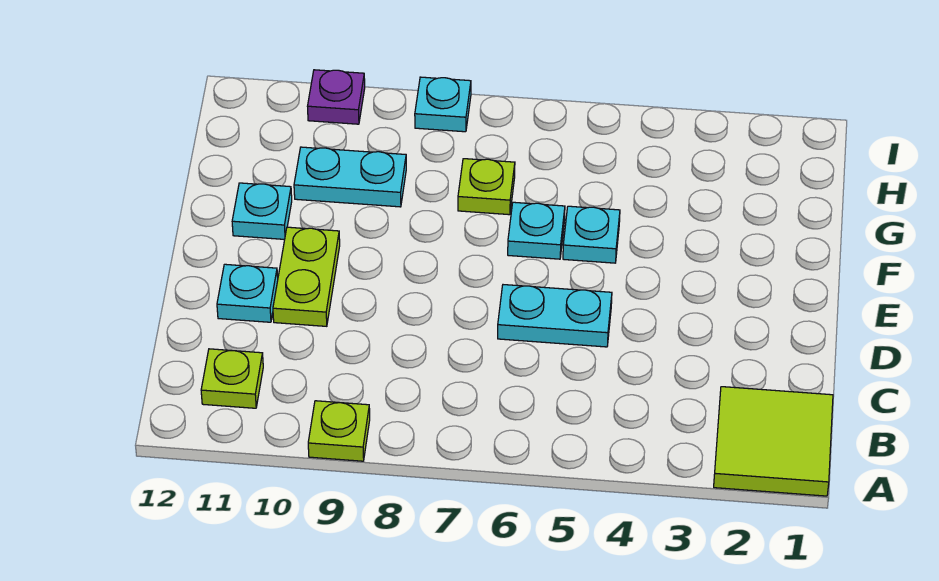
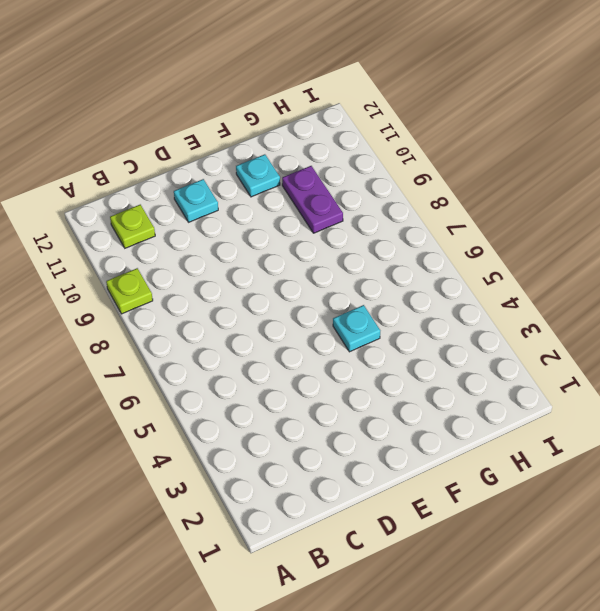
purple 1x2 plate [282,166,343,233] -> cyan 1x2 plate [294,147,406,207]
none -> lime 2x2 tile [714,387,833,496]
none -> cyan 1x2 plate [498,285,612,347]
none -> lime 1x2 plate [273,227,340,326]

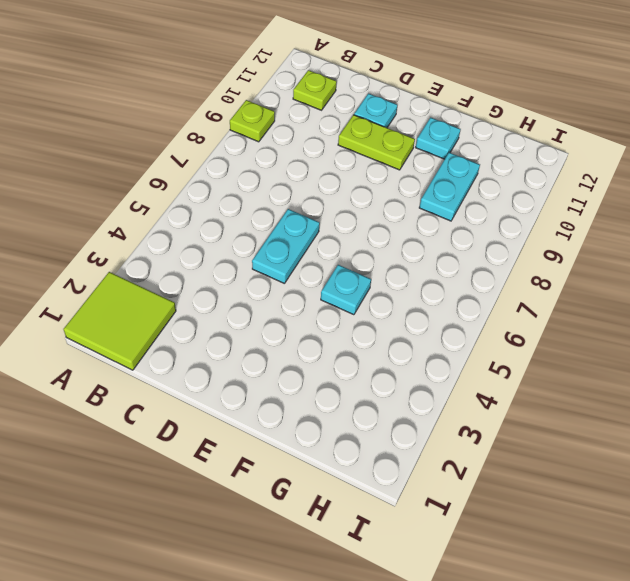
none -> cyan 1x1 plate [508,202,565,259]
none -> lime 1x1 plate [458,159,515,215]
none -> cyan 1x1 plate [415,77,471,132]

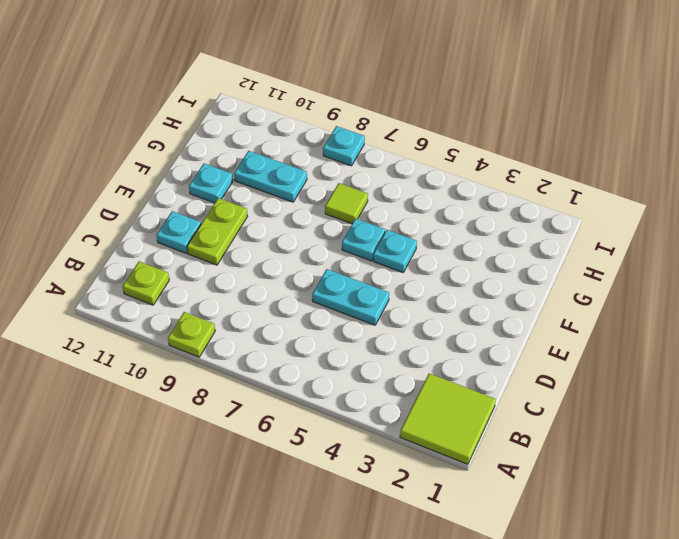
lime 1x1 tile [325,183,368,224] -> lime 1x1 plate [458,159,515,215]
none -> purple 1x1 plate [308,70,365,124]

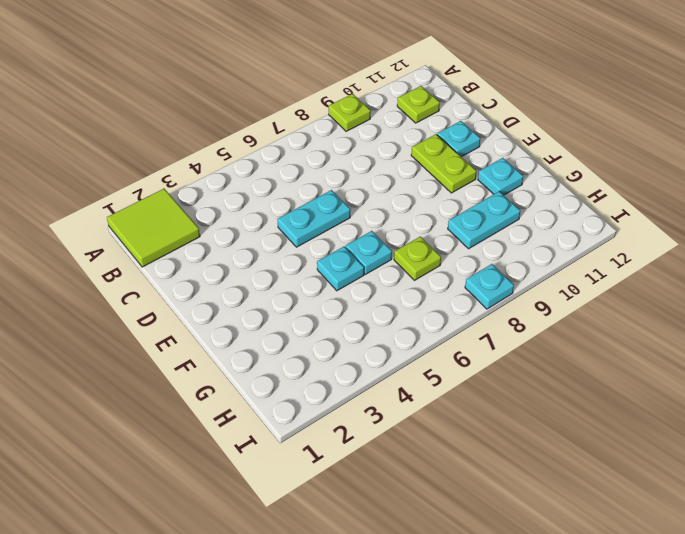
none -> purple 1x1 plate [308,70,365,124]

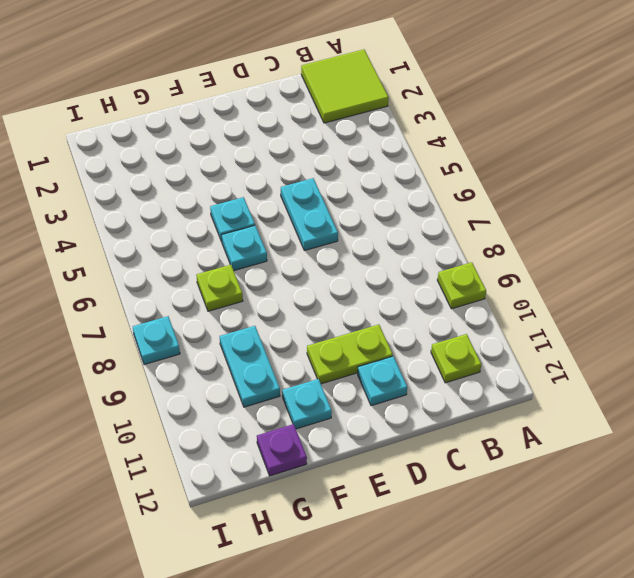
purple 1x1 plate [257,424,307,476] -> purple 1x1 plate moved to [308,70,365,124]

